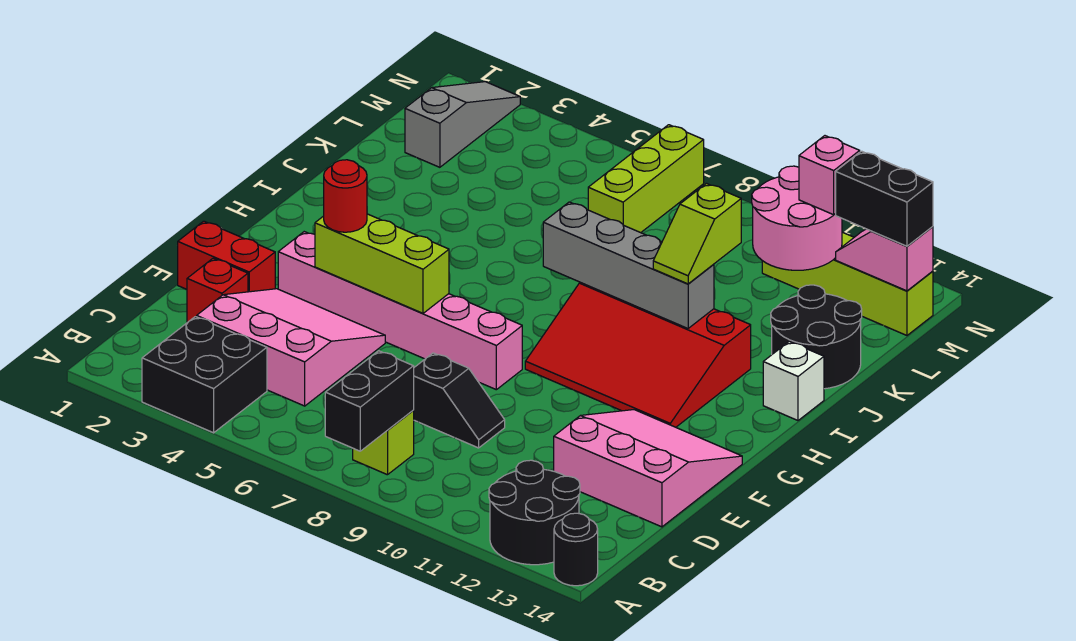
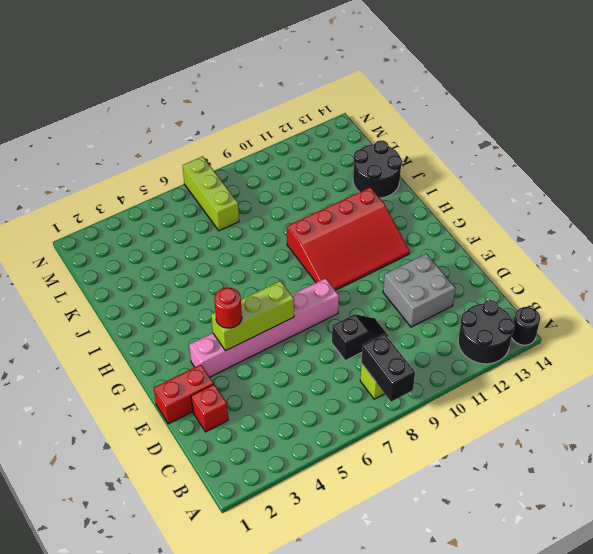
grey 2x2 brick [383,254,455,327] -> pink 3x3 slope [554,410,742,527]
none -> black 2x2 brick [142,317,267,433]
none -> pink 3x3 slope [197,289,385,406]
none -> white 1x1 brick [763,341,824,420]

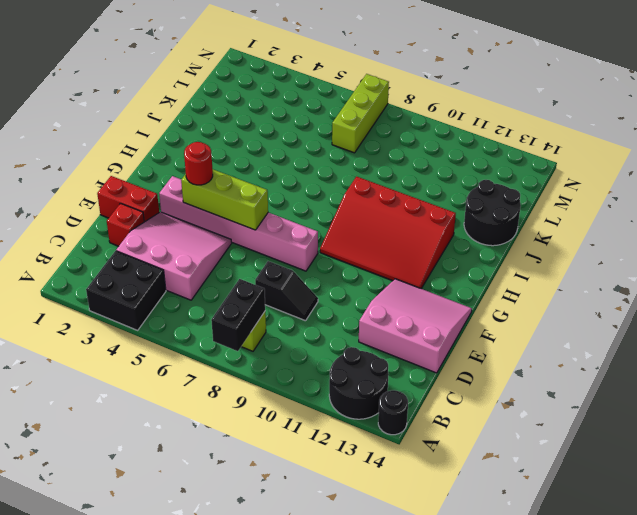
none -> white 1x1 brick [763,341,824,420]
none -> grey 1x3 slope [405,82,520,167]
none -> lime 1x4 brick [762,232,933,335]

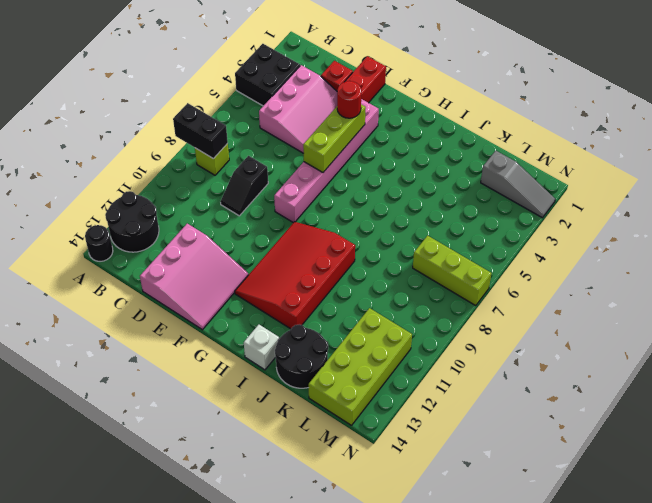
lime 2x4 brick [309,308,412,425] -> lime 1x4 brick [762,232,933,335]
none -> grey 1x4 brick [543,202,714,328]
none -> pink 2x2 round brick [752,166,842,270]
none -> pink 1x2 slope [836,227,933,291]

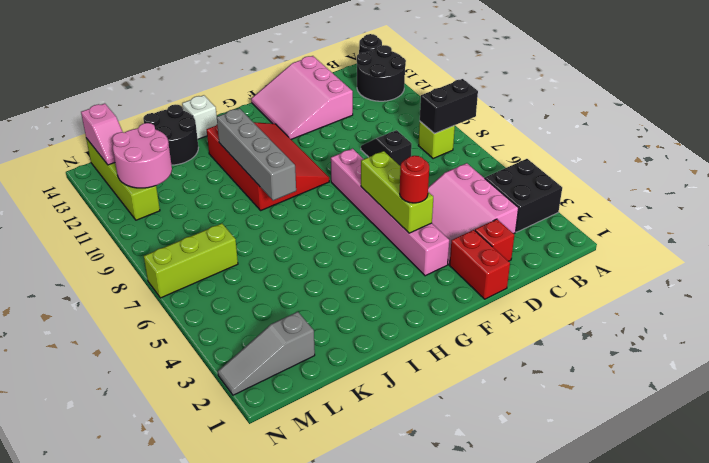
none -> lime 1x2 slope [653,184,741,284]
none -> pink 1x1 brick [799,136,860,215]
none -> black 1x2 brick [835,151,933,246]

